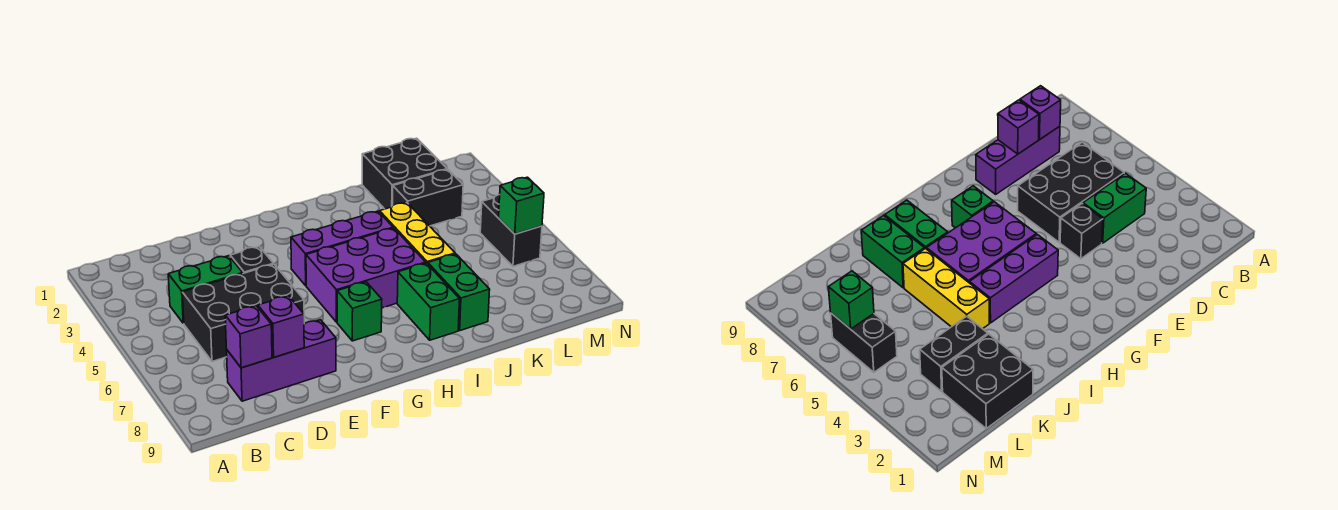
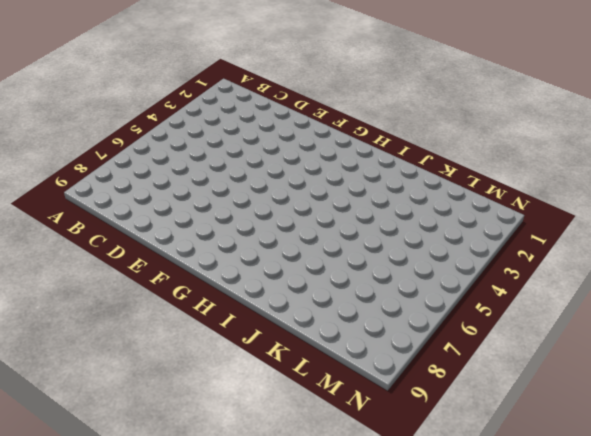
none -> green 1x2 brick [168,256,243,323]
none -> black 2x3 brick [182,264,304,361]
none -> purple 1x3 brick [227,320,336,401]

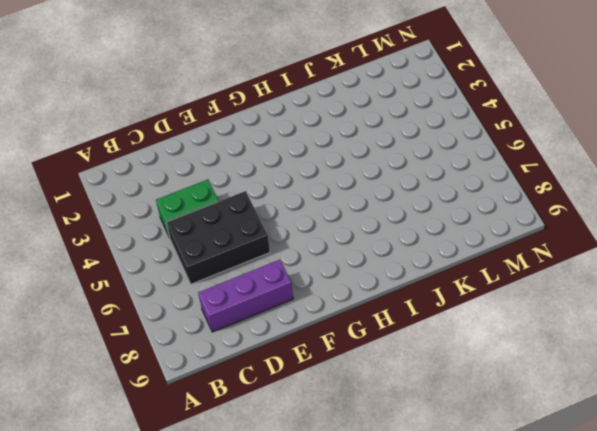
none -> black 1x1 brick [230,247,273,273]
none -> purple 1x3 brick [291,211,393,286]
none -> purple 2x3 brick [306,228,426,322]

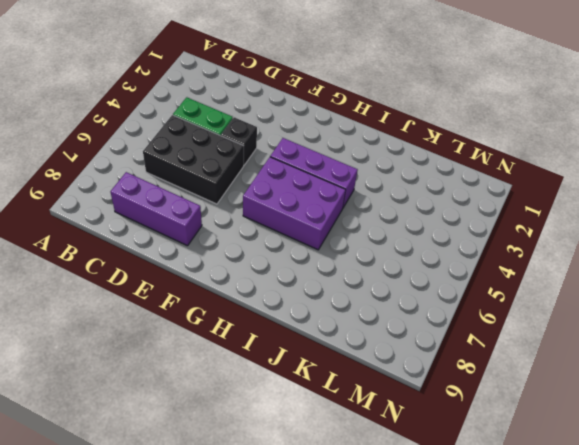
none -> green 1x1 brick [337,282,382,341]
none -> green 1x2 brick [397,263,460,340]
none -> yellow 1x3 brick [380,203,455,264]

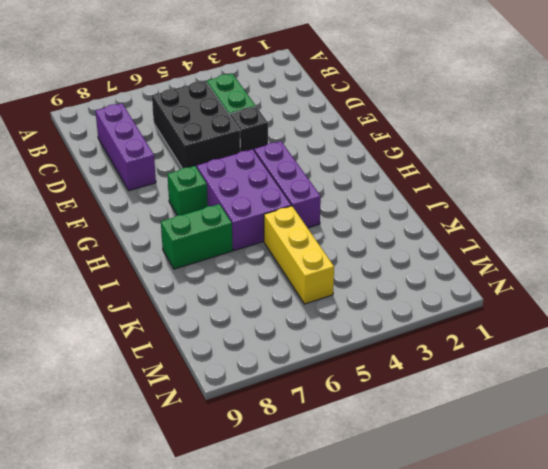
yellow 1x3 brick [264,206,334,304] -> yellow 1x3 brick turned to [380,203,455,264]
none -> green 1x2 brick [428,254,490,330]
none -> black 2x2 brick [362,138,447,209]
none -> black 1x2 brick [392,169,463,226]

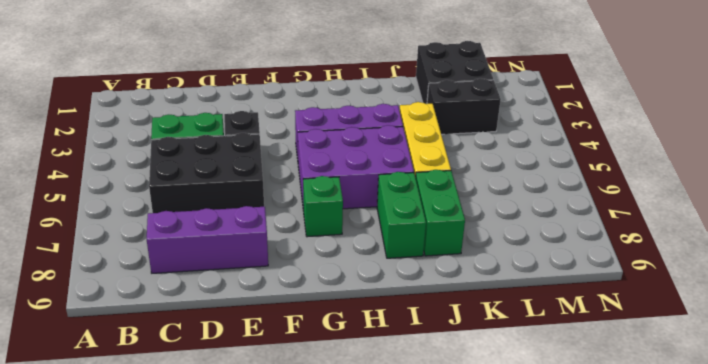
none -> black 1x2 brick [480,195,542,266]
none -> purple 1x1 brick [225,306,272,368]
none -> purple 1x1 brick [258,296,304,357]

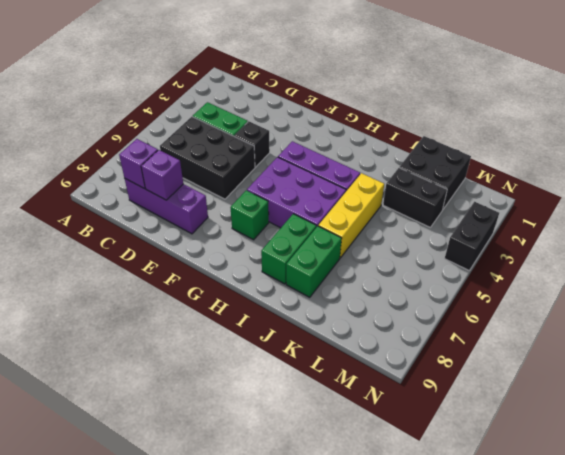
black 1x2 brick [445,202,499,271] -> black 1x2 brick moved to [480,195,542,266]
none -> green 1x1 brick [499,177,544,234]

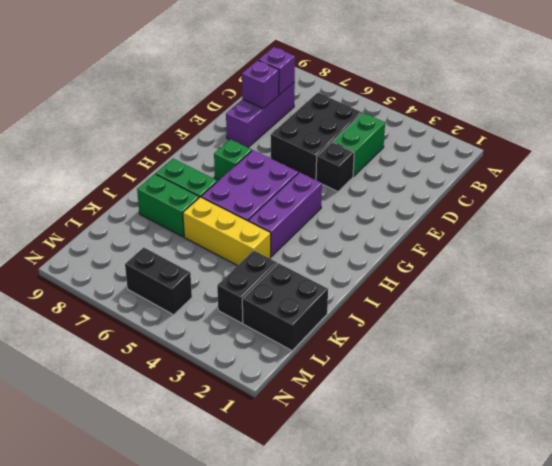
none -> green 1x1 brick [499,177,544,234]

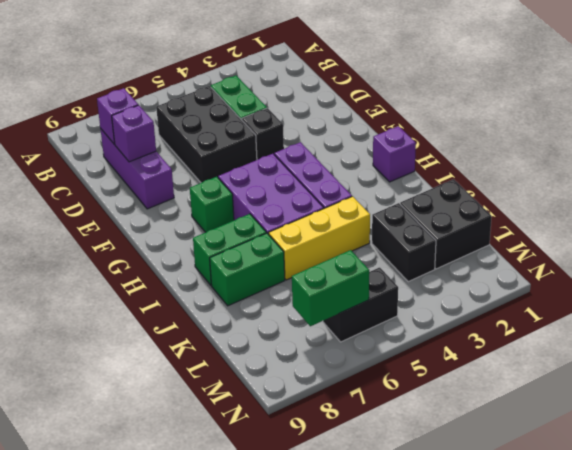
purple 1x1 brick [373,126,416,182] -> none
green 1x2 brick [292,250,369,326] -> green 1x1 brick [499,177,544,234]

